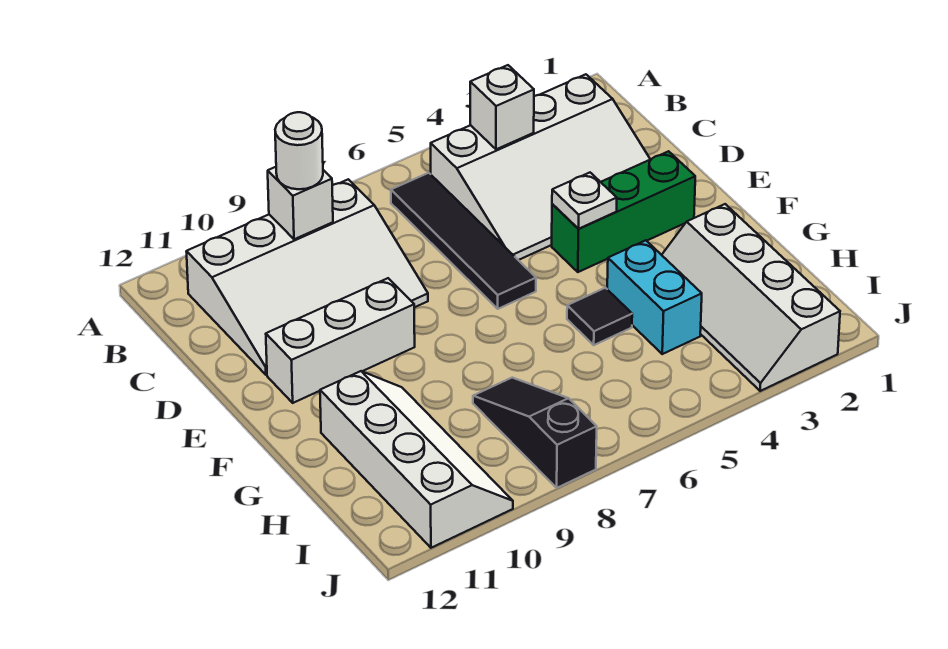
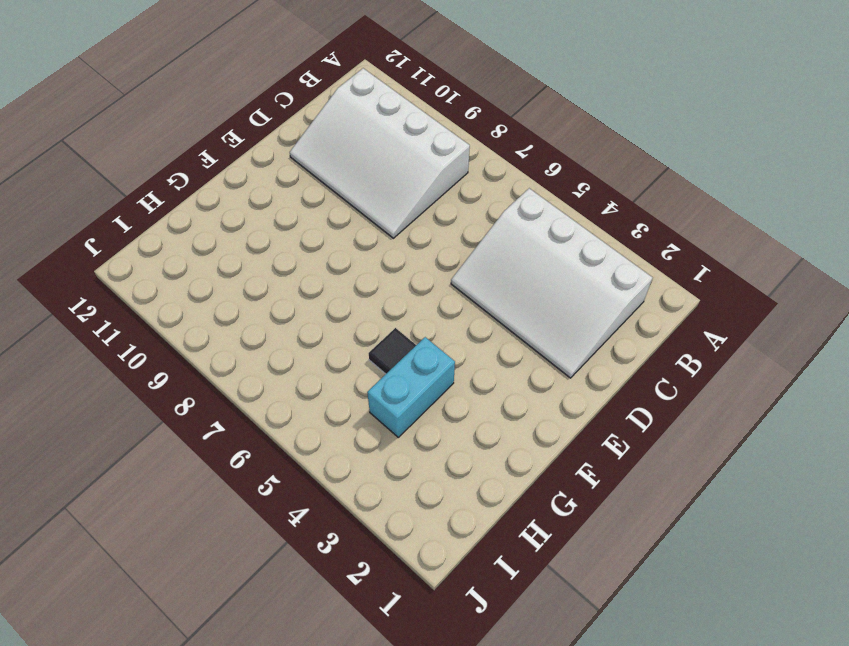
none -> black 1x4 tile [391,173,536,309]
none -> green 1x3 brick [552,151,695,272]
none -> white 1x3 brick [266,278,415,403]

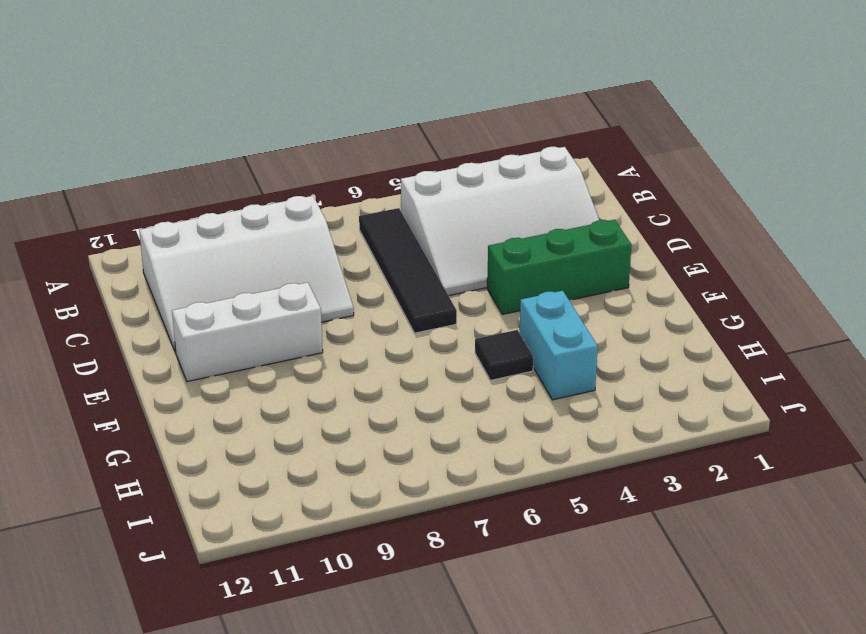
none -> white 2x4 slope [662,204,840,391]
none -> white 2x4 slope [320,371,513,548]
none -> black 1x3 slope [473,378,597,488]

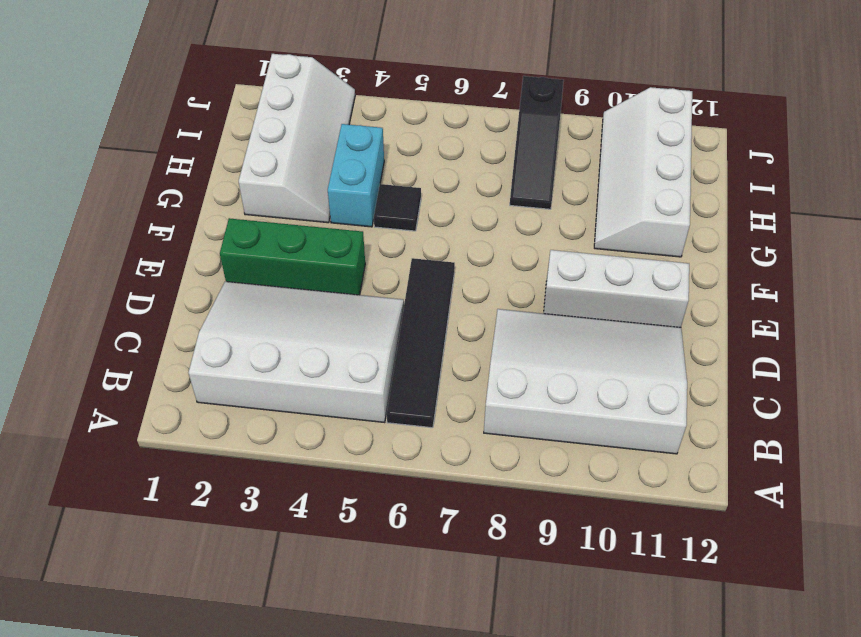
none -> white 1x1 brick [470,65,534,149]
none -> white 1x1 brick [268,167,333,239]
none -> white 1x1 plate [552,173,617,229]

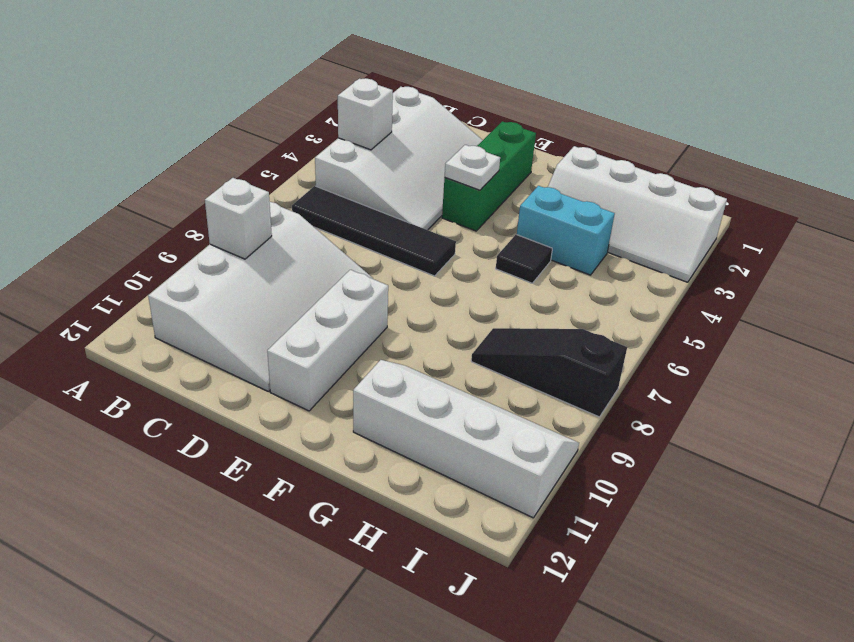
none -> white 1x1 round brick [275,112,323,189]

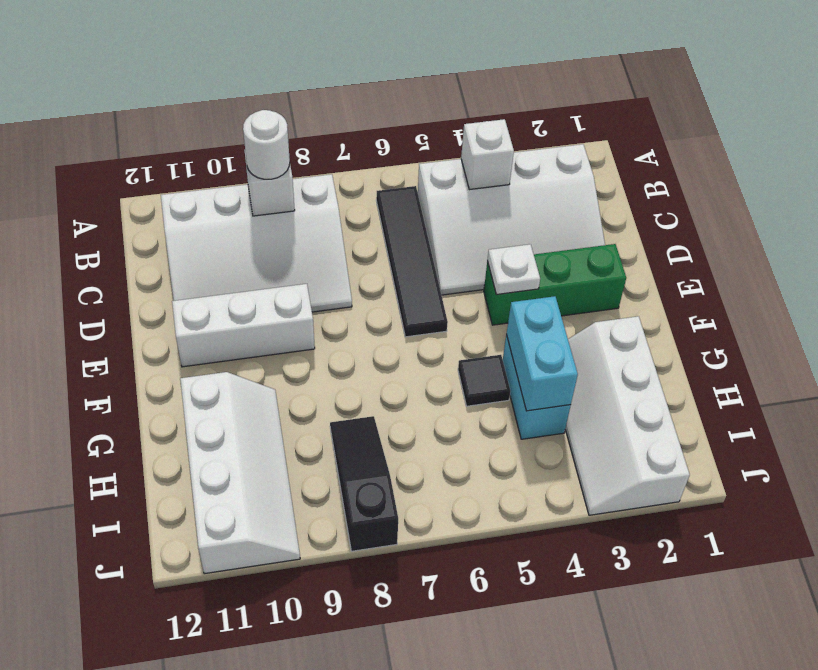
cyan 1x2 brick [506,296,578,411] -> none

